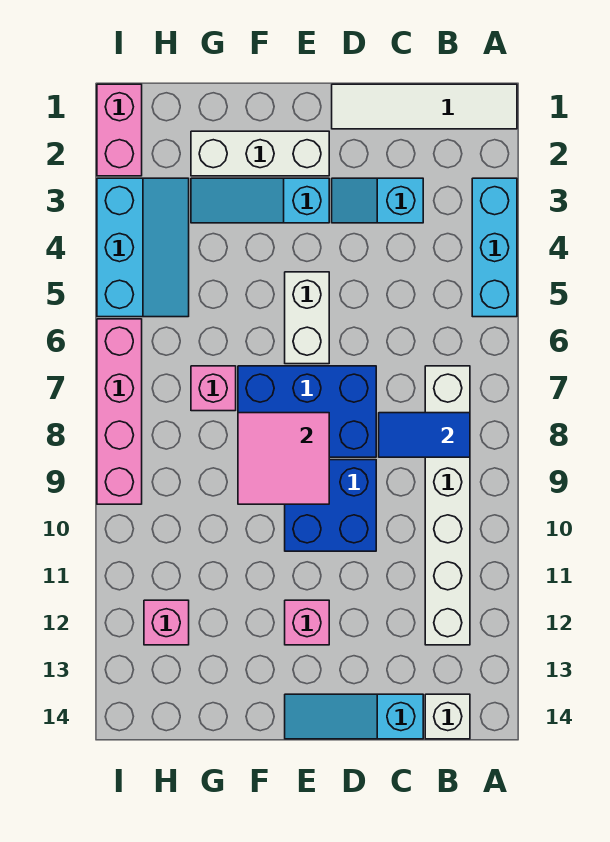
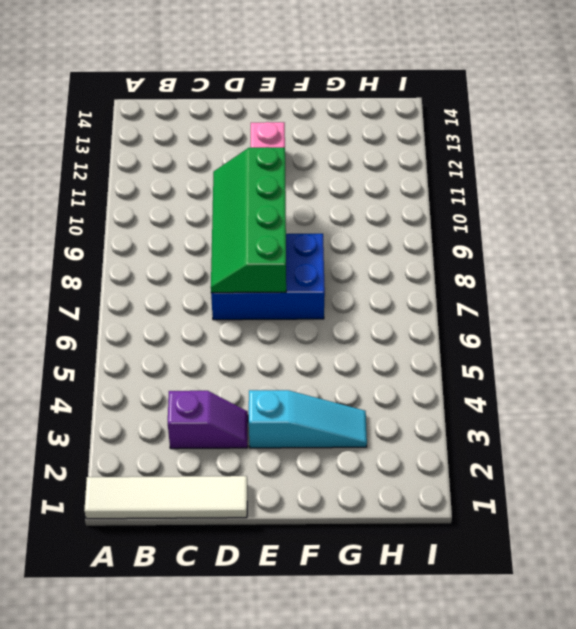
purple 1x2 slope [168,391,248,449] -> cyan 1x2 slope [332,178,423,223]
green 2x4 slope [211,147,286,293] -> pink 2x2 tile [238,413,329,504]
none -> cyan 1x3 brick [472,178,517,317]
none -> white 1x6 brick [425,366,470,645]
none -> white 1x1 brick [425,694,470,739]

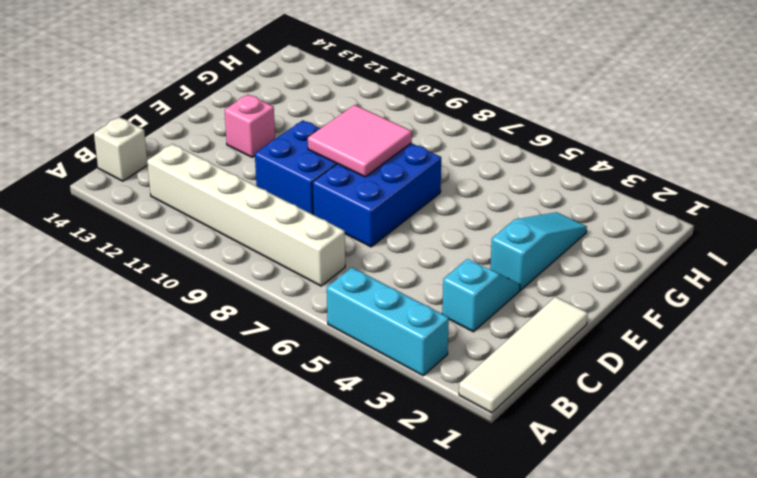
none -> cyan 1x3 slope [285,694,423,739]
none -> white 1x3 brick [191,131,329,176]
none -> white 1x2 brick [285,272,329,364]

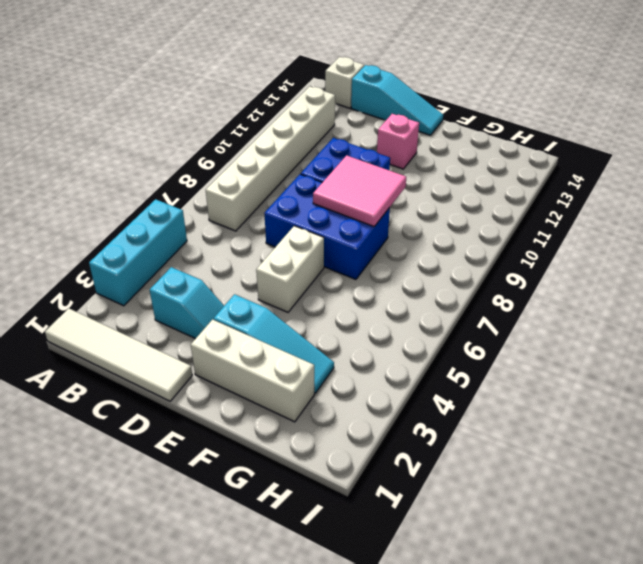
none -> pink 1x1 brick [191,366,236,411]
none -> cyan 2x3 slope [97,178,189,317]
none -> pink 1x1 brick [144,600,189,645]

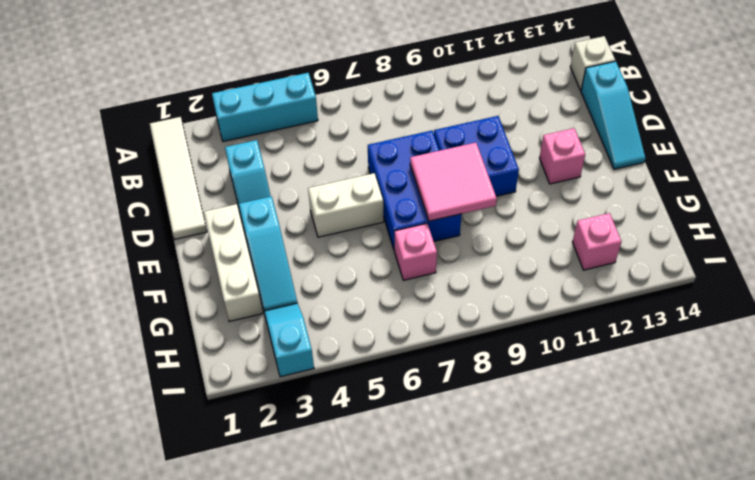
cyan 1x2 slope [264,303,314,377] -> cyan 2x3 slope [97,178,189,317]
none -> white 1x6 brick [425,366,470,645]
none -> pink 1x2 brick [97,84,142,176]
none -> pink 1x4 brick [97,319,142,504]

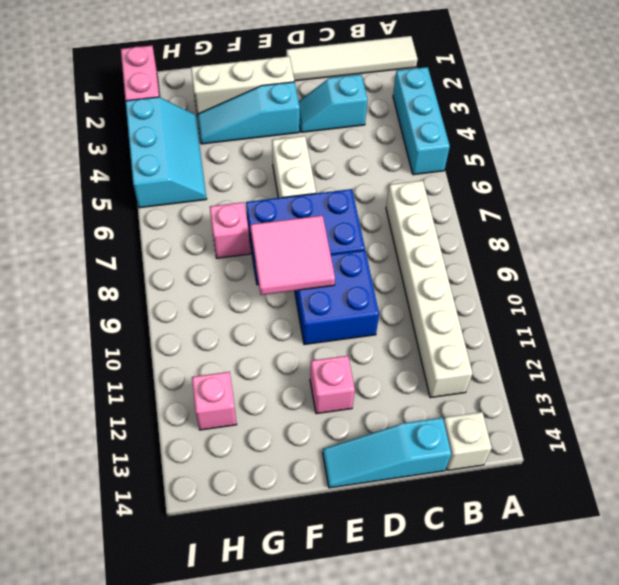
none -> pink 1x4 brick [97,319,142,504]
none -> blue 1x2 tile [379,413,470,457]

